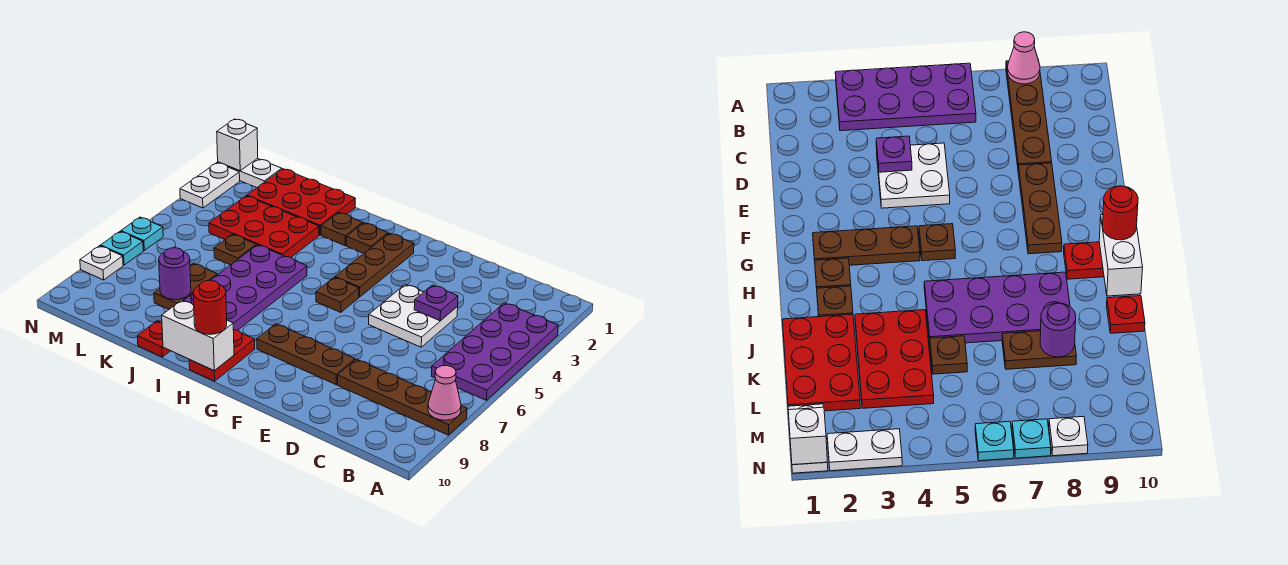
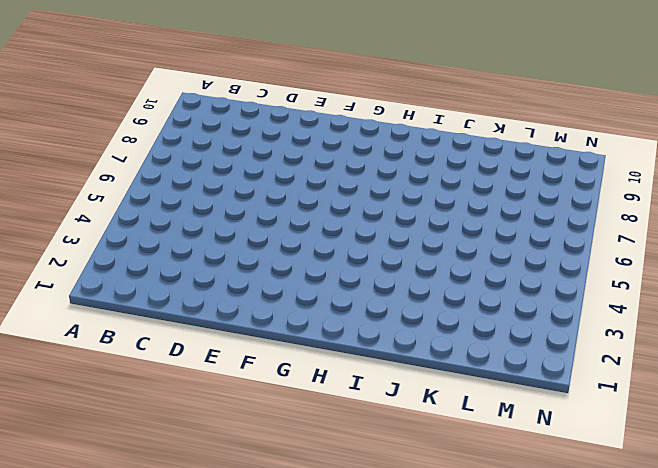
none -> purple 2x4 plate [431,303,558,400]
none -> brown 1x4 plate [337,359,467,435]
none -> white 2x2 plate [369,284,458,347]

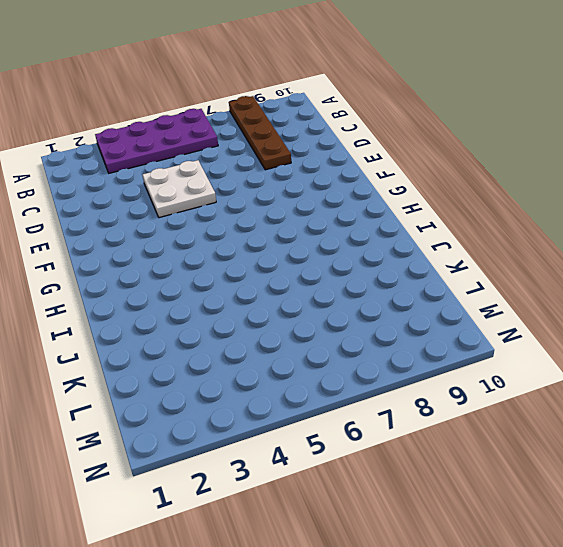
none -> brown 1x3 plate [257,324,355,384]
none -> brown 1x3 plate [335,233,414,297]
none -> brown 1x1 plate [316,277,359,312]

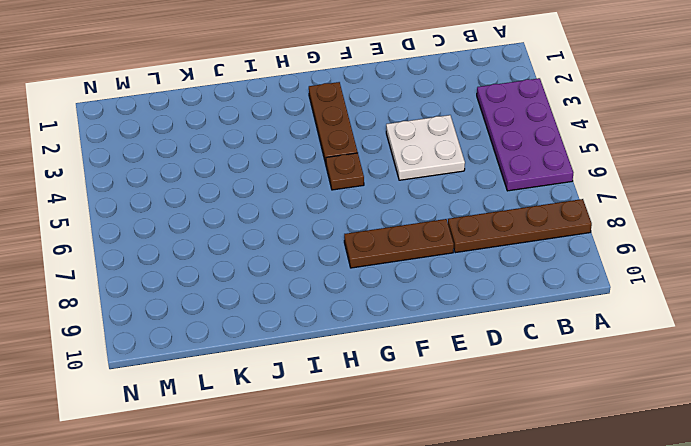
none -> brown 1x1 plate [346,223,388,253]
none -> red 1x2 plate [189,330,255,381]
none -> brown 1x1 plate [321,212,363,246]

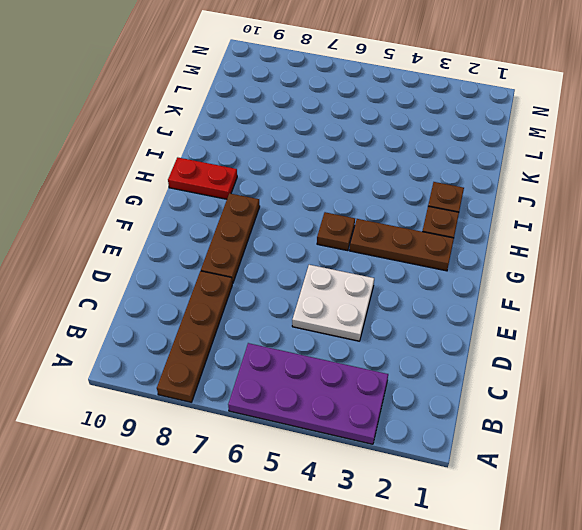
none -> purple 2x4 plate [184,245,307,330]
none -> red 2x3 plate [247,169,355,235]
none -> red 2x3 plate [209,196,319,257]

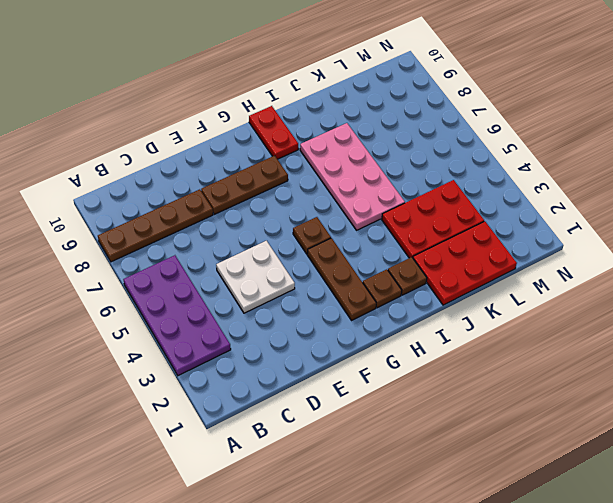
pink 2x4 plate [300,123,405,230] -> purple 2x4 plate [184,245,307,330]
none -> red 1x1 plate [137,321,170,357]
none -> brown 1x1 plate [214,234,256,265]
none -> brown 1x2 plate [154,263,217,309]

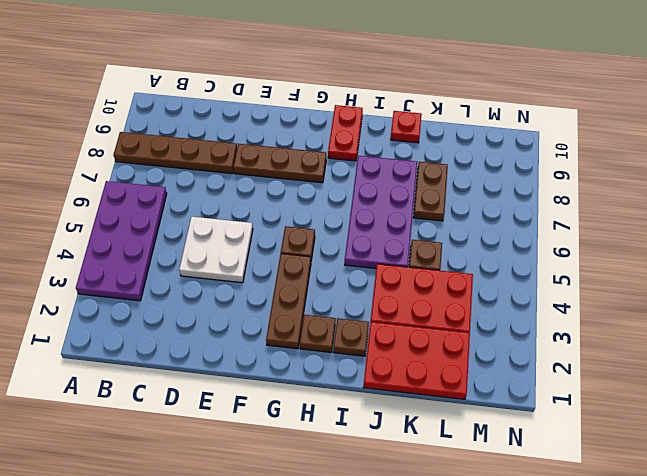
none -> white 1x2 plate [218,159,282,188]
none -> white 1x2 plate [180,163,240,208]
none -> cyan 1x1 plate [121,217,163,250]

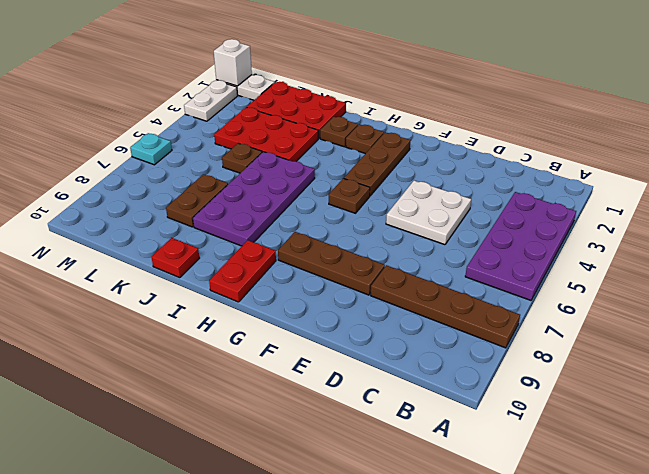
none -> cyan 1x1 plate [101,232,143,265]
none -> white 1x1 plate [80,246,123,280]
none -> pink 1x1 cone [428,365,461,420]

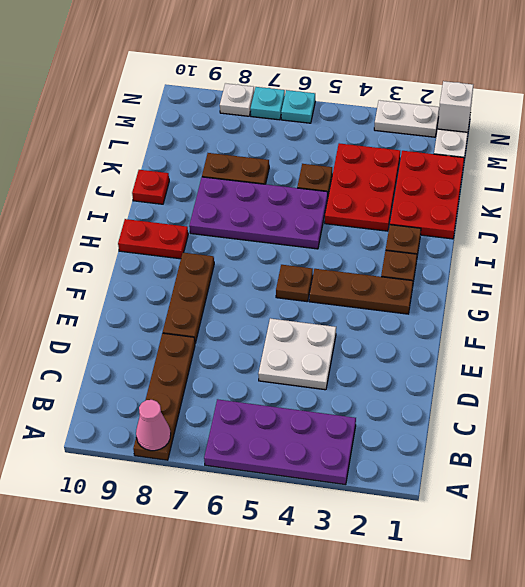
none -> purple 1x1 plate [414,285,458,321]
none -> white 1x2 brick [162,300,234,371]
none -> purple 1x1 round brick [159,248,191,300]

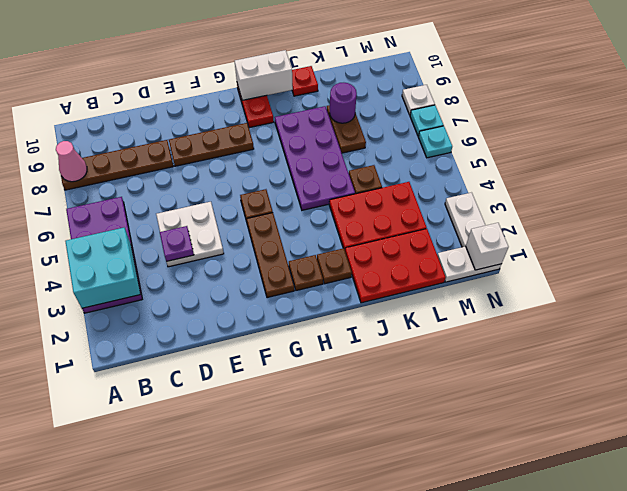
cyan 2x2 brick [65,228,141,308] -> none
none -> red 1x1 round brick [193,280,227,334]

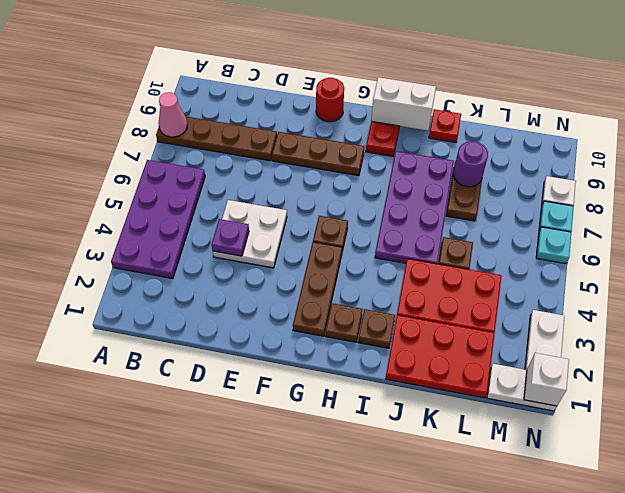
red 1x1 round brick [316,78,344,122] -> red 1x1 round brick moved to [193,280,227,334]

